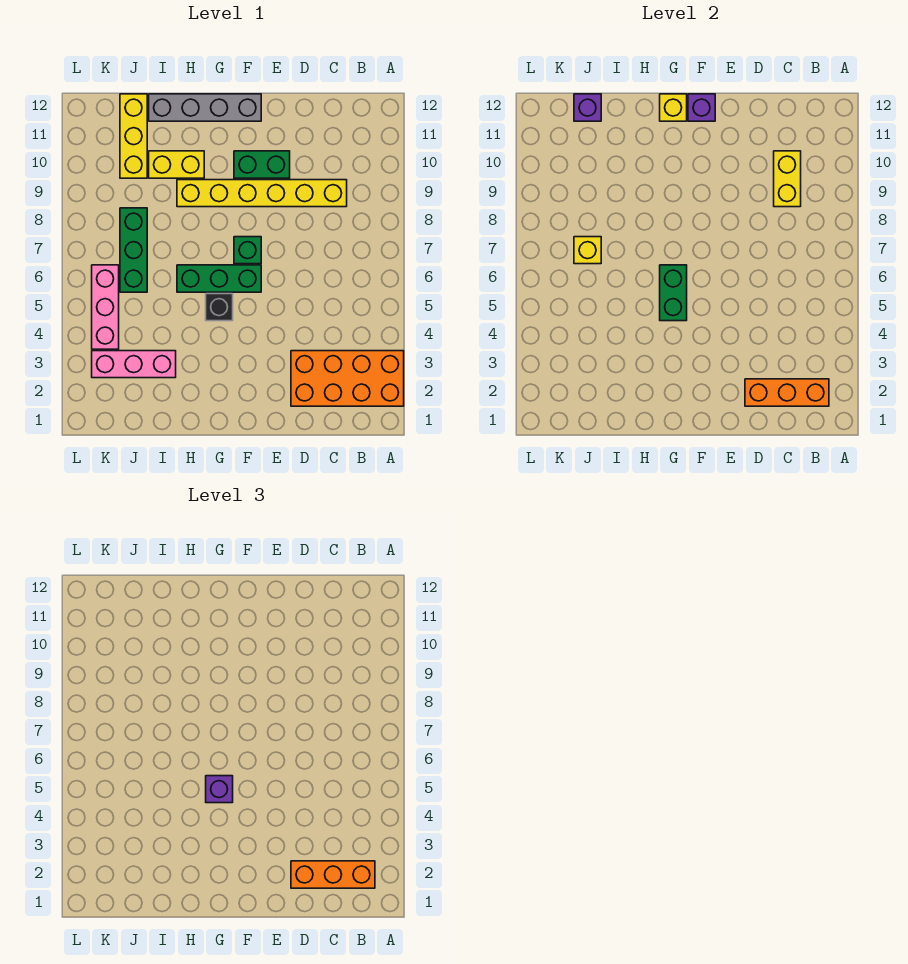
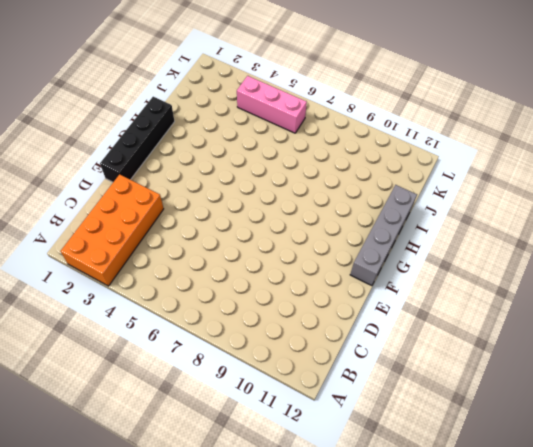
black 1x4 brick [100,97,175,182] -> none
none -> yellow 1x6 brick [177,180,347,207]
none -> green 1x2 brick [234,151,290,178]
none -> green 1x3 brick [177,265,261,292]

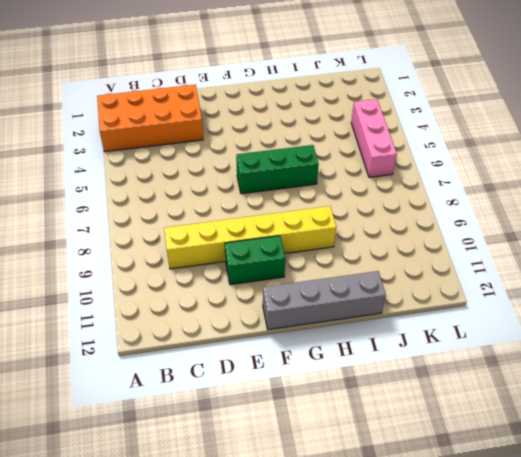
none -> green 1x1 brick [234,237,261,264]
none -> black 1x1 brick [206,294,233,321]
none -> yellow 1x2 brick [149,151,204,178]

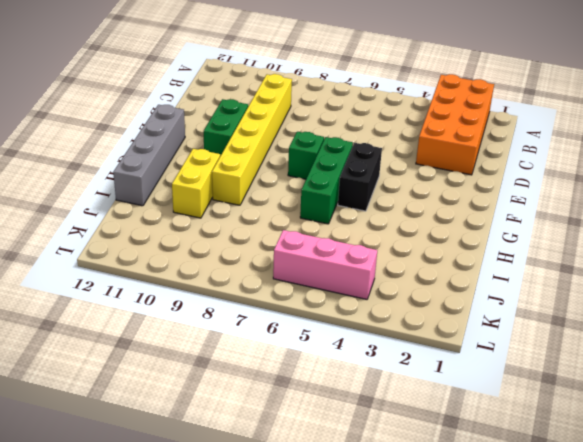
black 1x2 brick [338,143,382,211] -> black 1x1 brick [206,294,233,321]
none -> pink 1x3 brick [92,351,176,378]
none -> green 1x3 brick [120,208,147,292]
none -> yellow 1x3 brick [120,94,147,178]

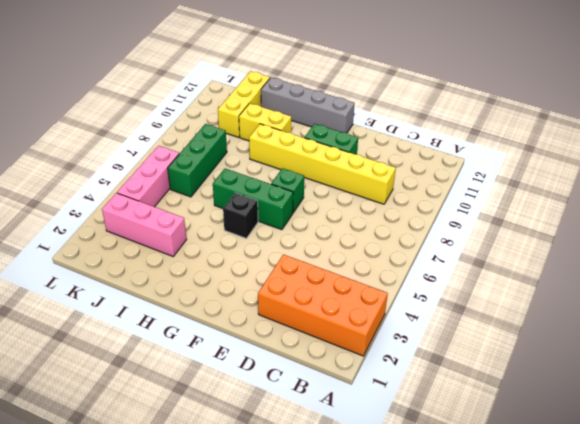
none -> orange 1x3 brick [745,379,829,406]
none -> yellow 1x2 brick [774,151,801,207]
none -> purple 1x1 brick [688,94,715,121]

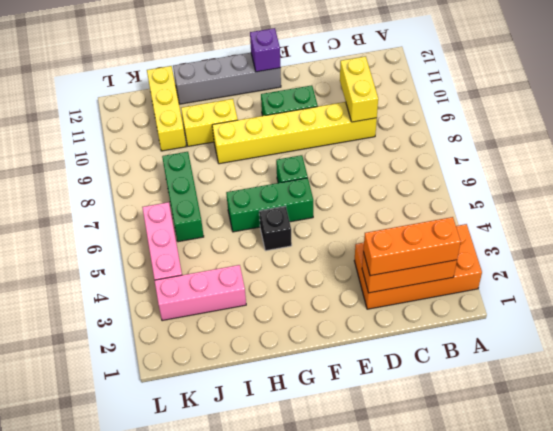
none -> green 1x2 brick [660,265,687,321]
none -> yellow 1x1 brick [660,94,687,121]
none -> yellow 1x1 brick [574,237,601,264]

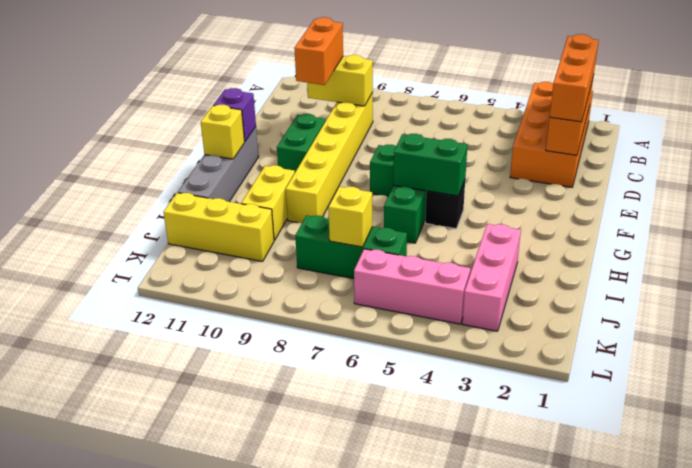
orange 1x2 brick [294,17,343,85] -> none
none -> purple 1x1 brick [574,94,601,121]
none -> purple 1x1 brick [206,776,233,803]

